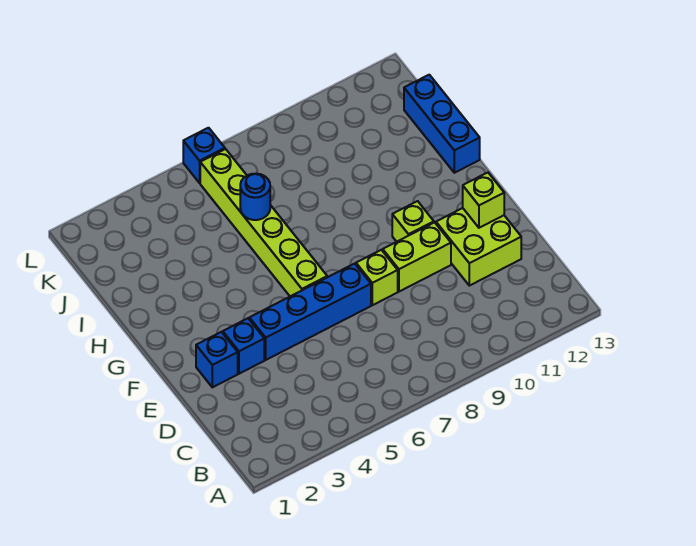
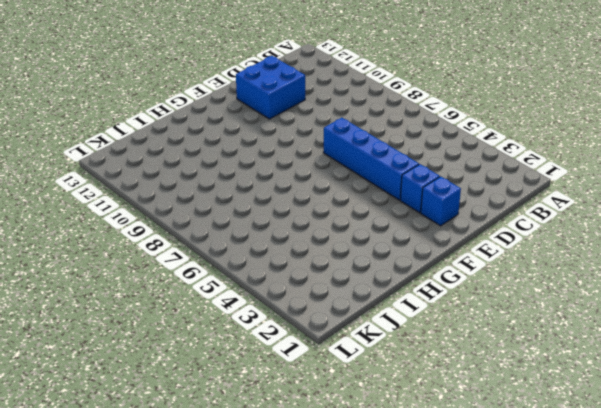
blue 2x2 brick [236,56,305,119] -> lime 2x2 brick [436,208,521,286]
none -> lime 1x1 brick [356,250,398,305]
none -> lime 1x2 brick [383,222,451,292]
none -> lime 1x6 brick [200,149,327,296]

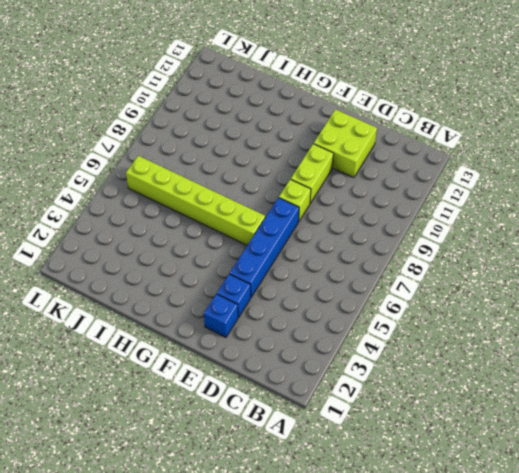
none -> lime 1x1 brick [392,201,434,242]
none -> blue 1x3 brick [404,75,480,173]
none -> blue 1x1 brick [183,128,225,183]

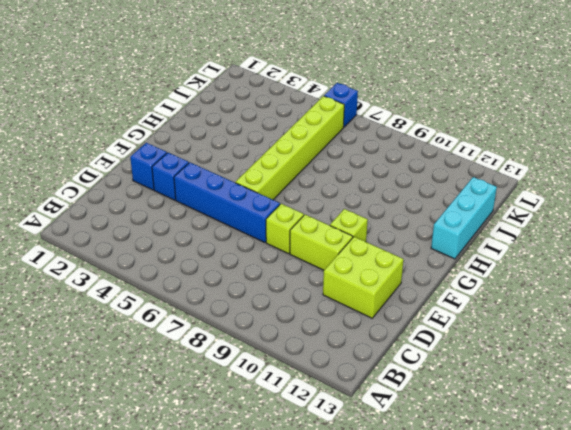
cyan 1x3 brick [431,177,497,259] -> blue 1x3 brick [404,75,480,173]
none -> lime 1x1 brick [463,173,504,228]
none -> blue 1x1 round brick [240,174,270,220]

